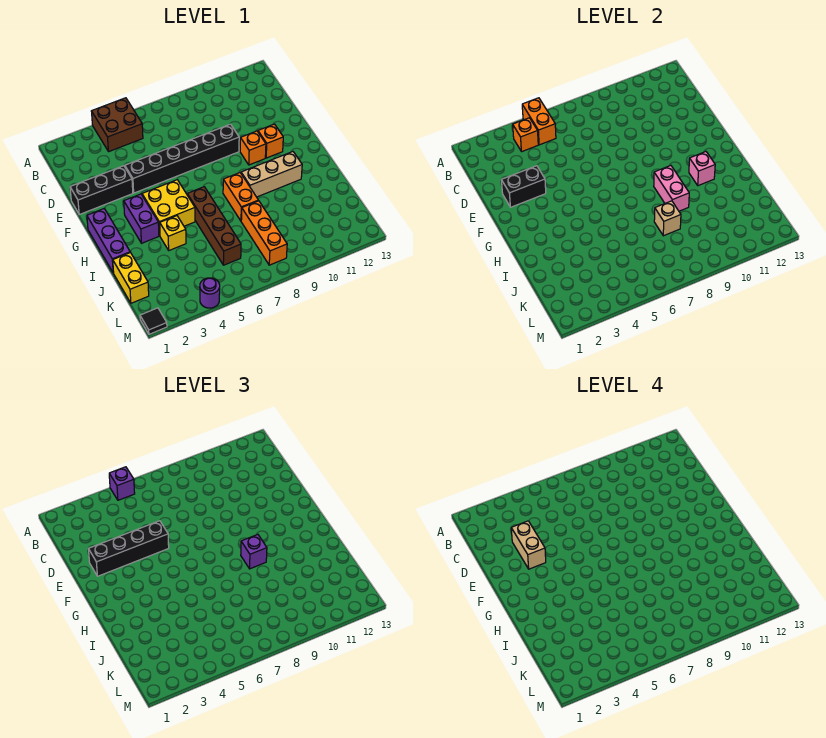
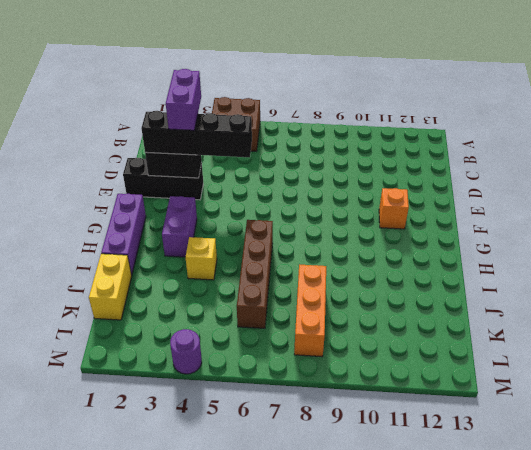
purple 1x2 brick [166,69,201,130] -> tan 1x2 brick [511,521,546,569]
none -> black 1x6 brick [125,124,239,193]
none -> orange 1x1 brick [240,131,266,165]
none -> yellow 2x2 brick [142,180,195,236]

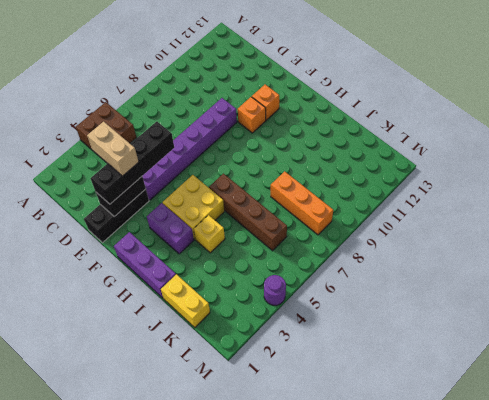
purple 1x6 brick [143,98,237,200] -> black 1x6 brick [125,124,239,193]
none -> orange 1x2 brick [223,173,258,221]
none -> tan 1x3 brick [241,152,302,197]
none -> black 1x1 tile [140,308,167,334]

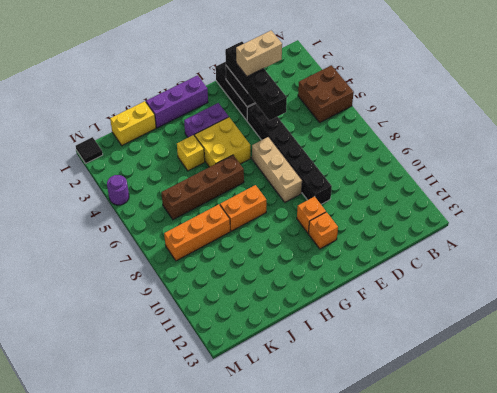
tan 1x3 brick [252,137,302,202] -> tan 1x3 brick moved to [241,152,302,197]
none -> orange 1x2 brick [522,98,556,145]
none -> orange 1x1 brick [513,118,538,152]
none -> pink 1x2 brick [654,166,689,211]

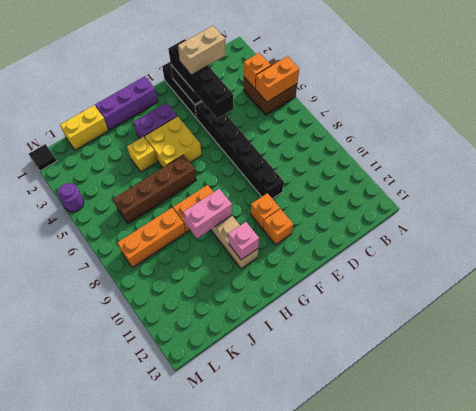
none -> tan 1x1 brick [654,201,681,236]
none -> purple 1x1 brick [109,467,135,500]
none -> purple 1x1 brick [241,535,267,569]

